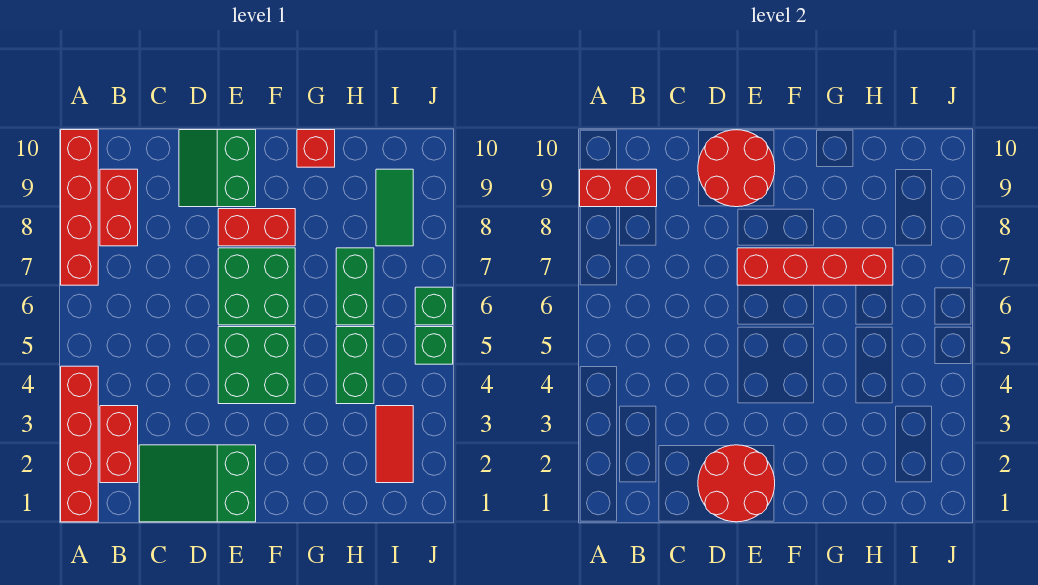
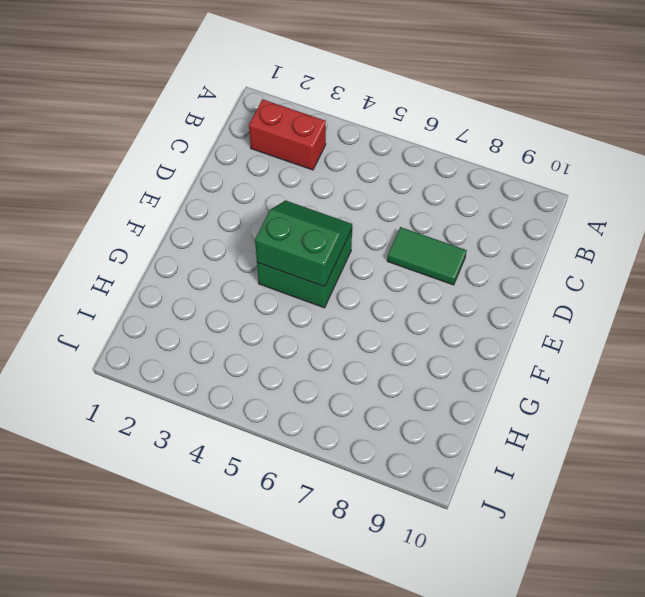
green 1x2 tile [387,227,467,285] -> green 1x2 tile moved to [376,169,413,246]
green 2x2 slope [255,200,352,287] -> green 2x2 slope moved to [179,130,256,207]
none -> red 1x4 brick [61,366,98,522]
none -> red 1x4 brick [61,130,98,285]
none -> red 1x2 brick [100,169,138,246]

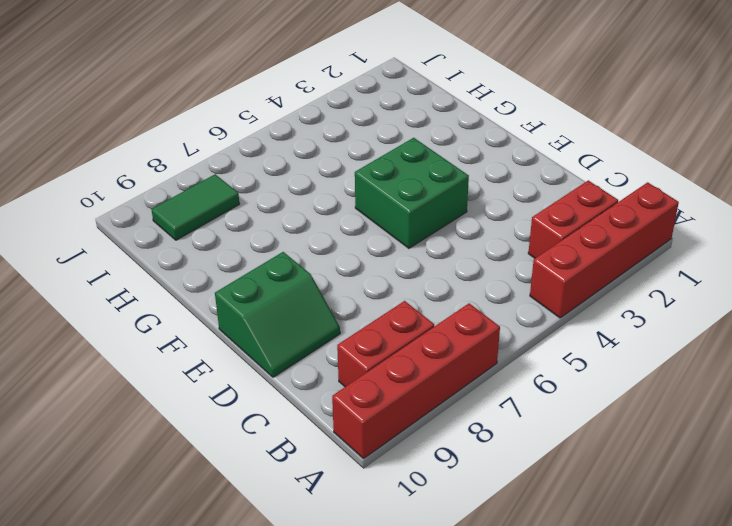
none -> green 2x3 slope [139,445,256,522]
none -> green 2x2 brick [218,248,295,325]
none -> red 1x2 brick [218,209,295,246]

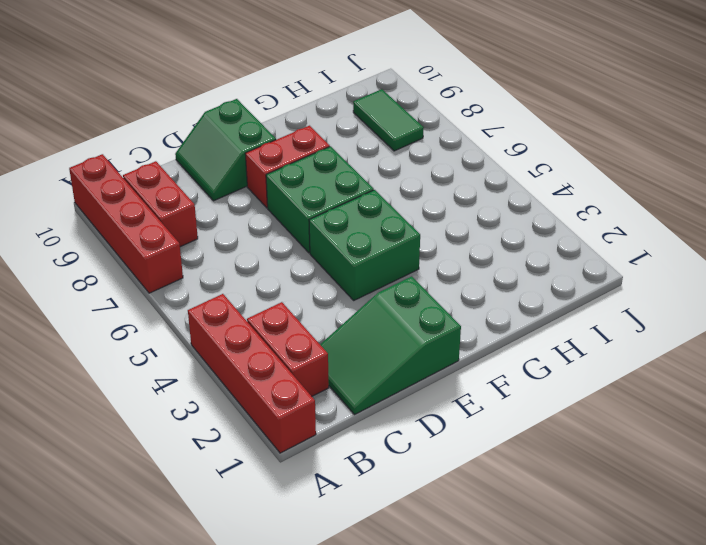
none -> red 1x1 brick [297,130,335,167]
none -> green 1x2 brick [336,327,374,404]
none -> green 1x2 brick [336,248,374,325]

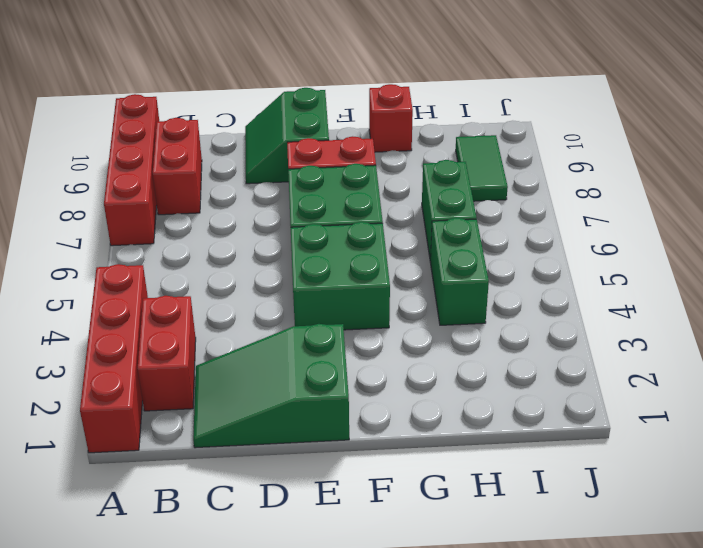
none -> red 1x2 tile [376,406,413,483]
none -> green 1x1 brick [415,327,453,364]
none -> green 1x1 brick [415,287,453,325]

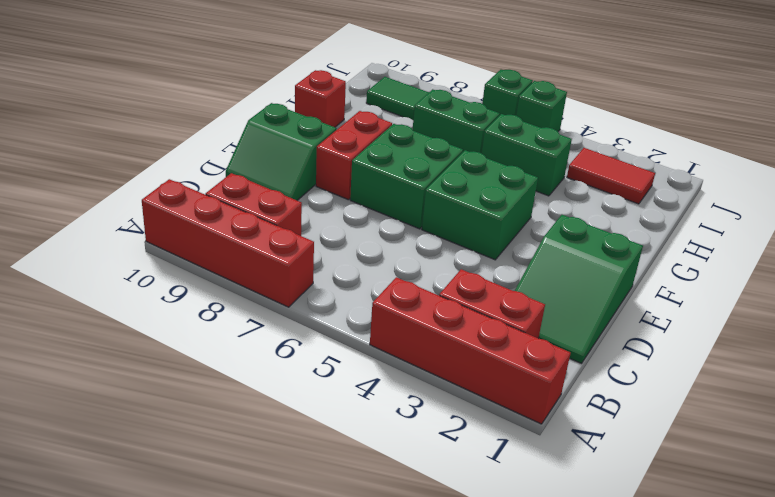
none -> red 1x2 brick [580,169,657,207]
none -> red 2x2 round brick [698,445,775,522]
none -> red 2x2 round brick [698,130,775,207]

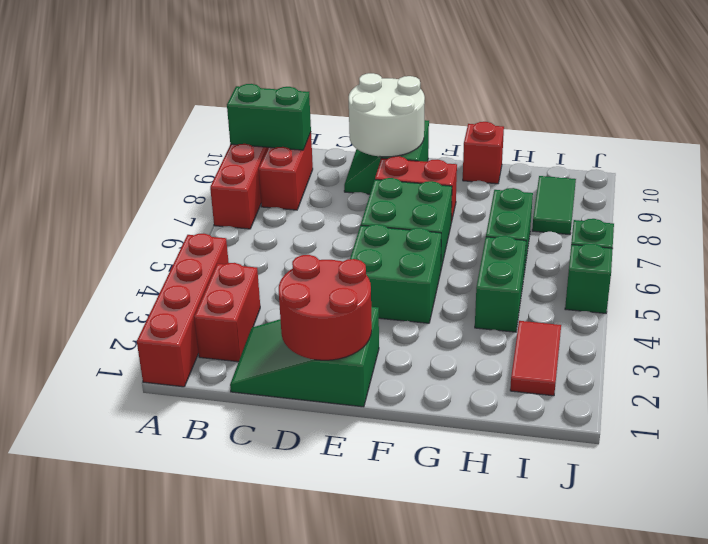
green 1x2 brick [227,84,311,150] -> red 1x2 brick [580,169,657,207]
white 2x2 round brick [349,73,425,157] -> red 2x2 round brick [698,130,775,207]
none -> red 1x4 brick [737,248,893,285]

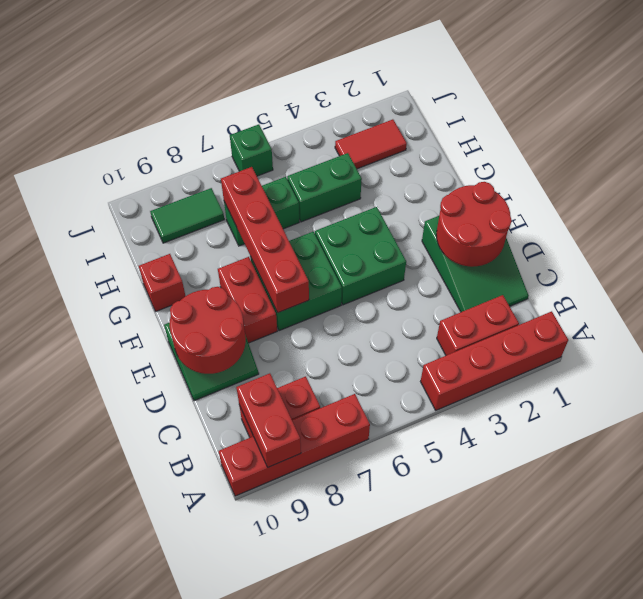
none -> green 1x1 brick [415,327,453,364]

